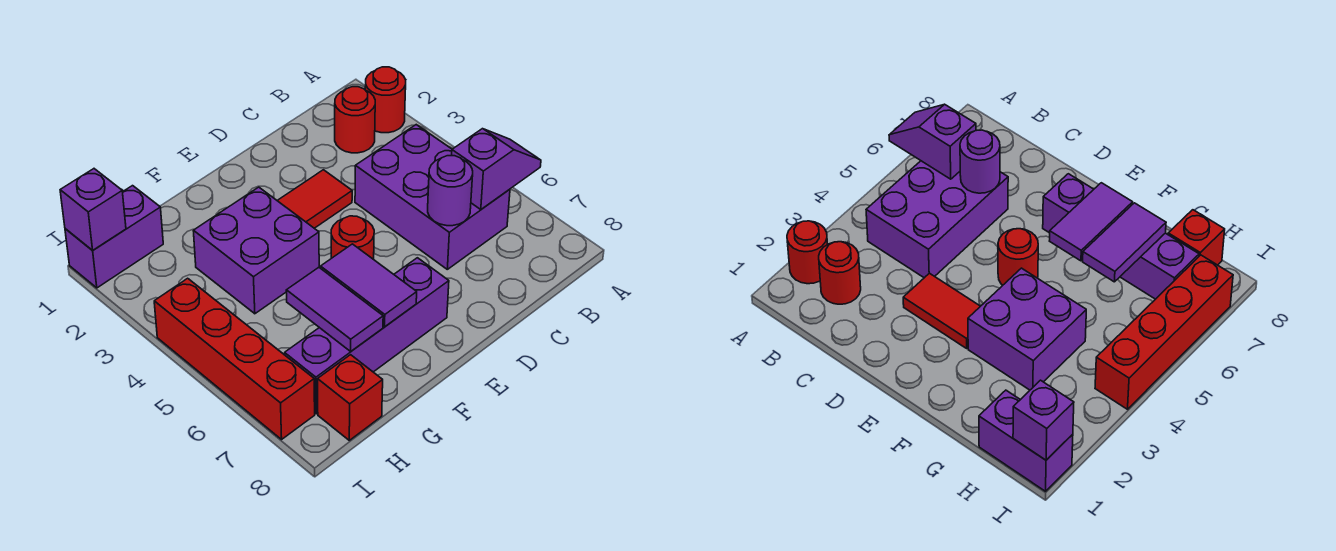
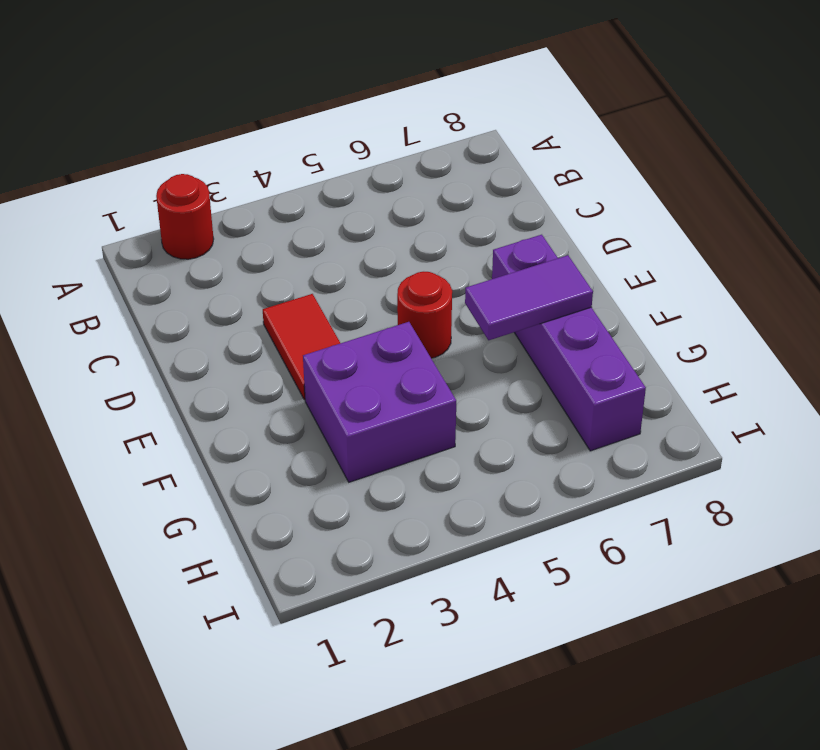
none -> red 1x1 round brick [335,87,375,153]
none -> purple 2x3 brick [355,125,510,269]
none -> purple 1x2 brick [65,186,163,288]

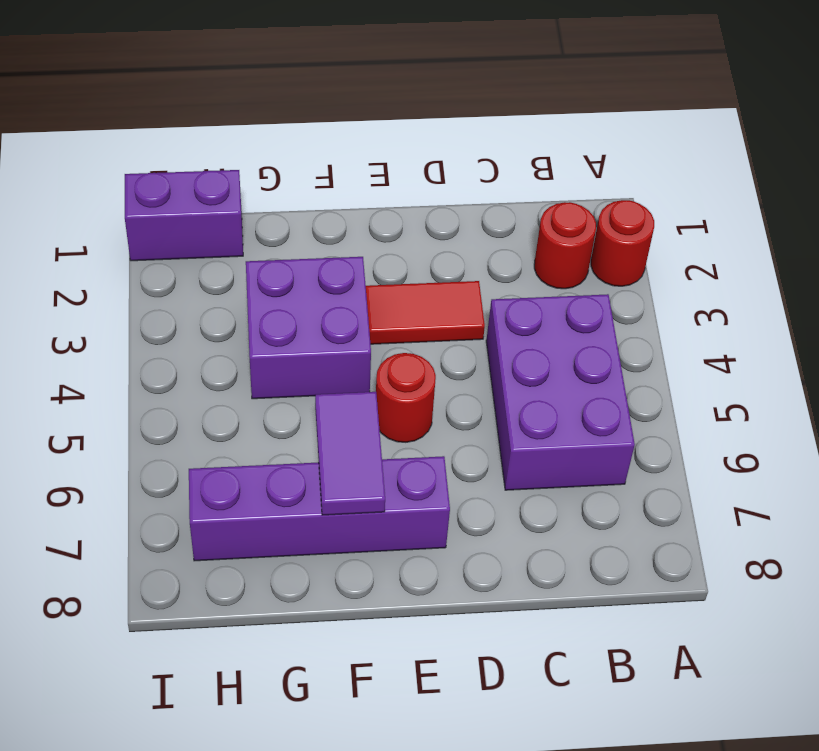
none -> red 1x1 brick [318,355,383,440]
none -> red 1x4 brick [154,278,315,439]
none -> purple 1x2 slope [452,129,541,210]

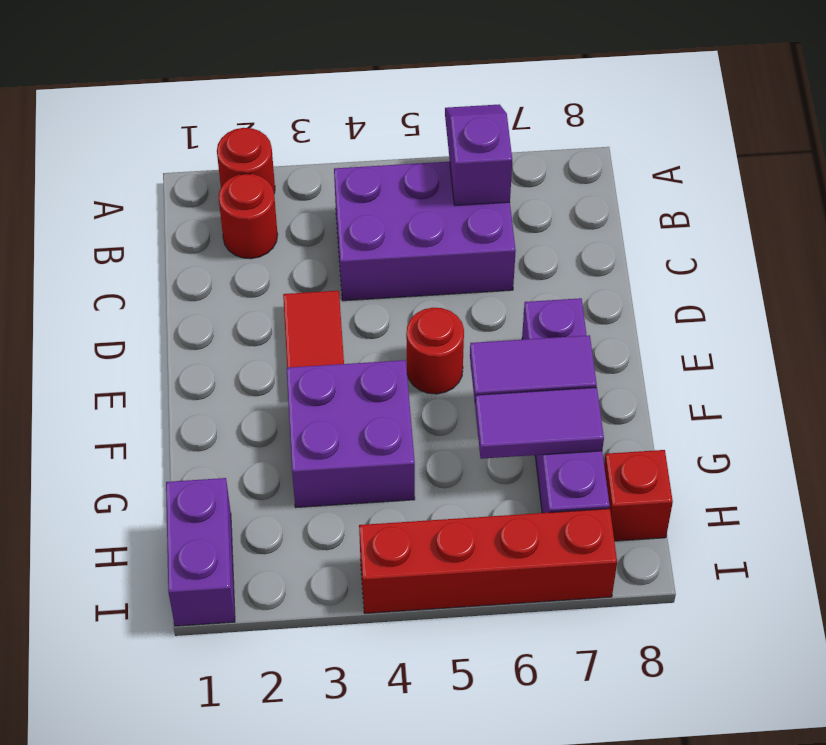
none -> purple 1x1 round brick [428,156,473,226]
none -> purple 1x1 brick [60,169,126,250]

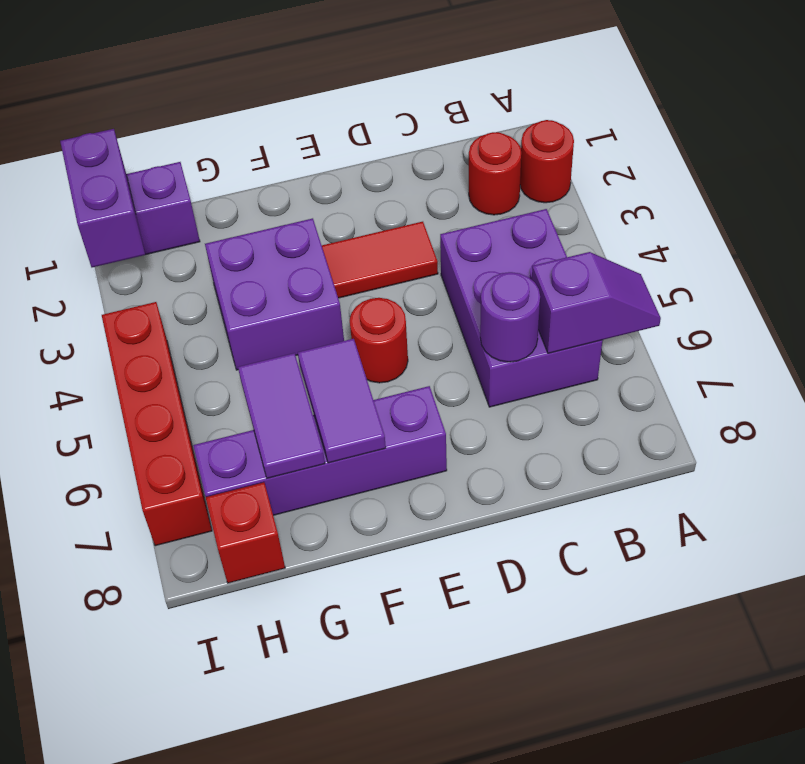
purple 1x2 brick [60,129,145,267] -> purple 1x1 brick [60,169,126,250]

